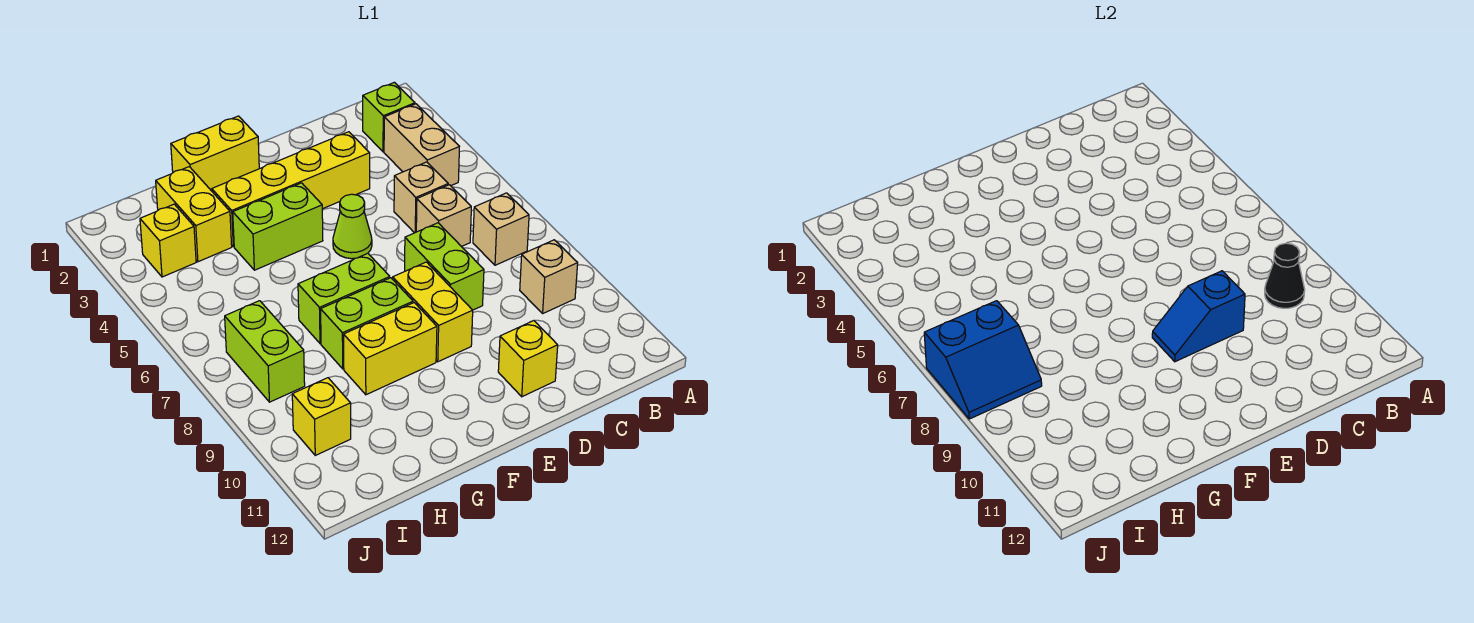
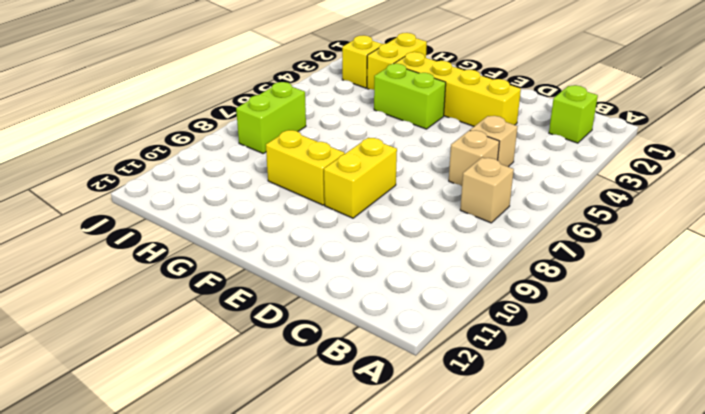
none -> tan 1x2 brick [384,104,459,186]
none -> tan 1x1 brick [520,240,578,313]
none -> lime 1x2 brick [405,223,484,310]

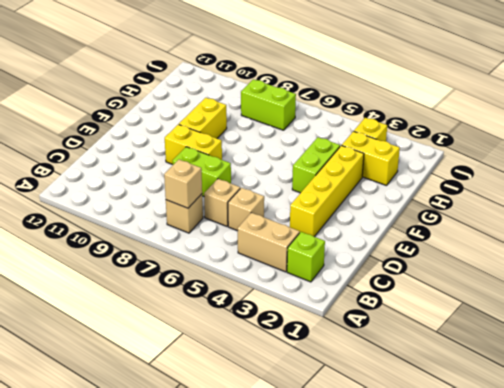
tan 1x1 brick [164,160,202,208] -> tan 1x1 brick moved to [520,240,578,313]
none -> yellow 1x1 brick [498,321,558,397]
none -> lime 1x1 cone [333,194,372,259]
none -> yellow 1x2 brick [171,116,259,191]

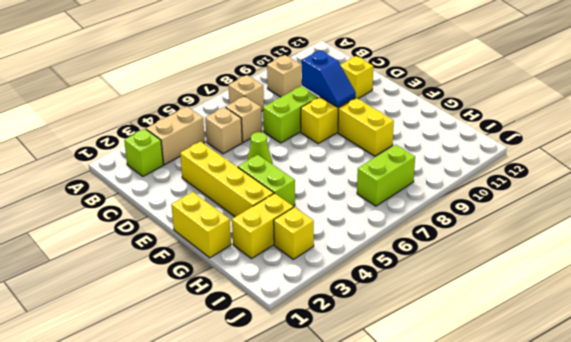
none -> lime 1x2 brick [298,253,390,344]
none -> lime 1x2 brick [321,278,413,369]
none -> yellow 1x1 brick [292,378,351,455]

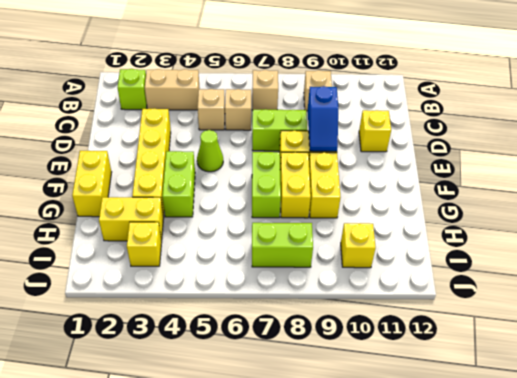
yellow 1x2 brick [280,152,311,218] -> lime 1x2 brick [321,278,413,369]
none -> black 1x1 cone [1265,243,1305,308]
none -> blue 2x2 slope [924,301,1042,419]

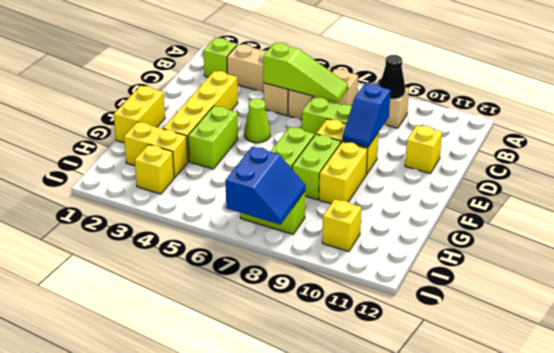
lime 1x3 slope [263,43,348,102] -> none

